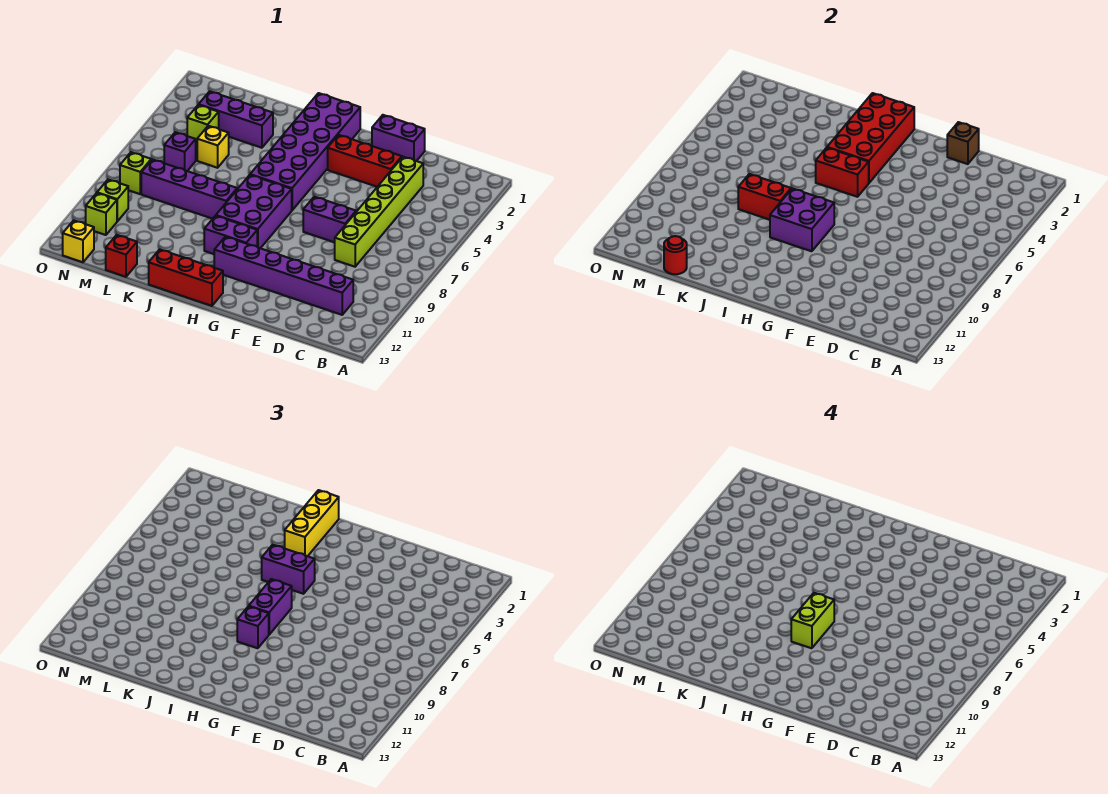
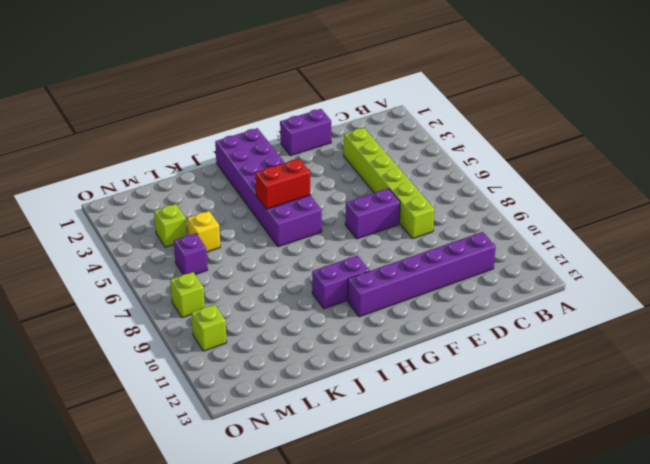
none -> red 1x3 brick [328,135,402,187]
none -> purple 2x3 brick [216,175,292,248]
none -> red 1x3 brick [149,249,223,306]
none -> purple 1x4 brick [141,159,237,219]

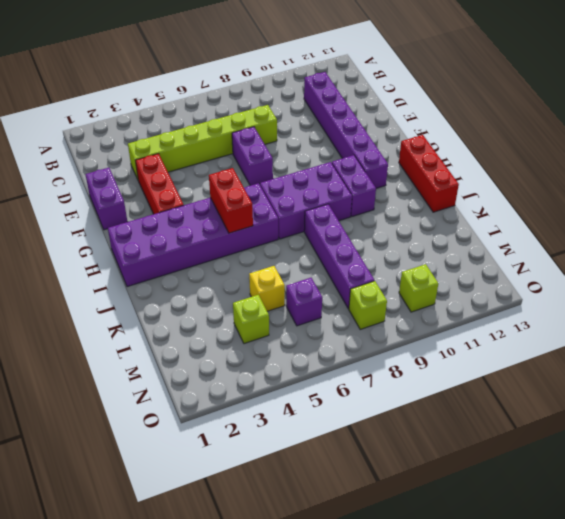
none -> purple 1x3 brick [199,91,273,148]
none -> red 1x1 brick [106,235,137,277]
none -> lime 1x1 brick [86,193,117,235]
none -> yellow 1x1 brick [63,220,94,262]

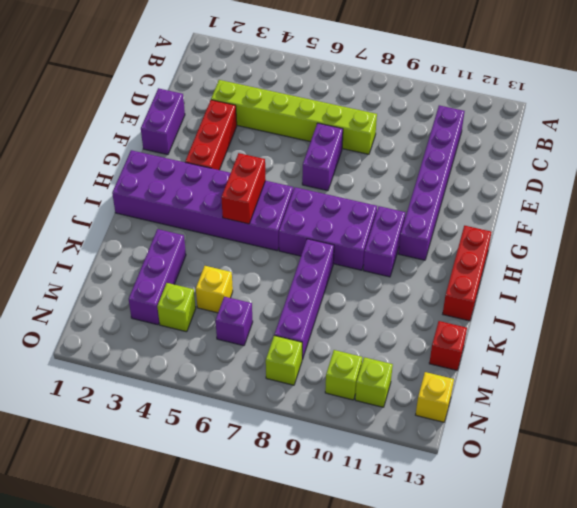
none -> brown 1x1 brick [947,122,979,164]
none -> red 2x4 brick [827,93,914,183]
none -> purple 2x2 brick [770,188,834,251]
none -> red 1x2 brick [738,174,791,220]

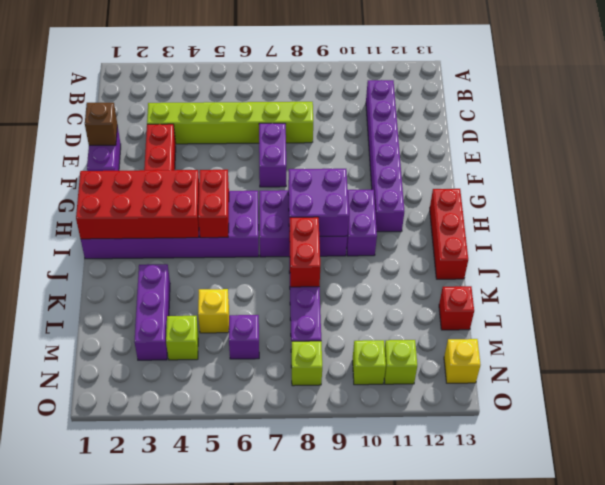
none -> red 1x1 round brick [664,236,687,274]
none -> purple 1x2 brick [262,545,315,594]
none -> purple 1x2 brick [249,579,292,634]
none -> purple 1x1 brick [237,606,269,648]

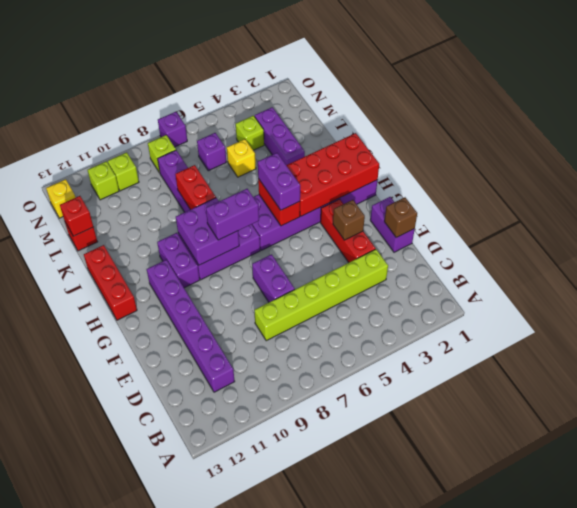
brown 1x1 brick [333,200,365,240] -> none
red 1x1 brick [60,196,93,236] -> red 1x1 round brick [664,236,687,274]
purple 1x1 brick [158,112,187,147] -> purple 1x1 brick moved to [237,606,269,648]
none -> yellow 1x3 brick [285,490,339,556]
none -> lime 1x2 brick [791,593,834,648]

